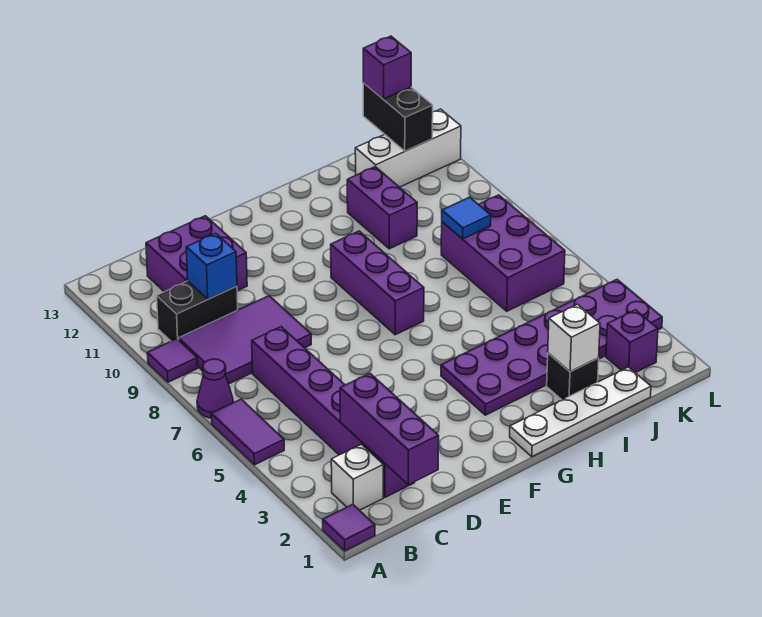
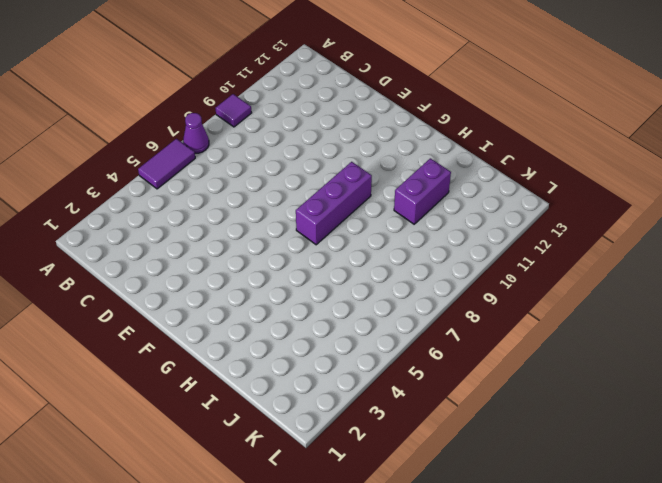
none -> purple 1x1 tile [323,504,375,551]
none -> white 1x1 brick [331,444,383,510]
none -> purple 2x3 tile [179,296,311,384]

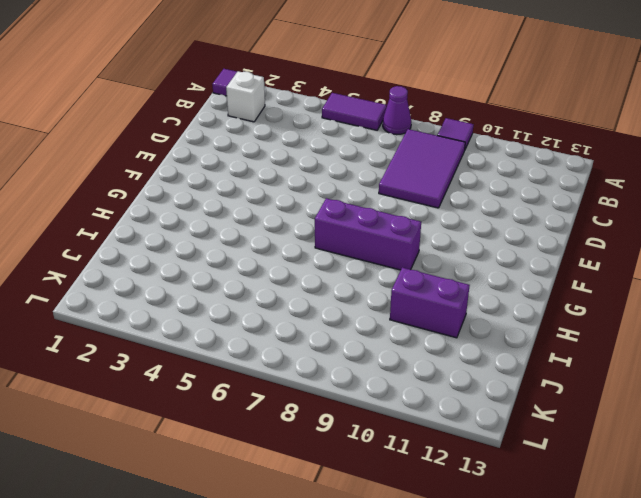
none -> black 1x2 brick [157,281,238,341]
none -> purple 1x6 brick [252,327,415,497]
none -> purple 2x2 brick [146,216,247,292]

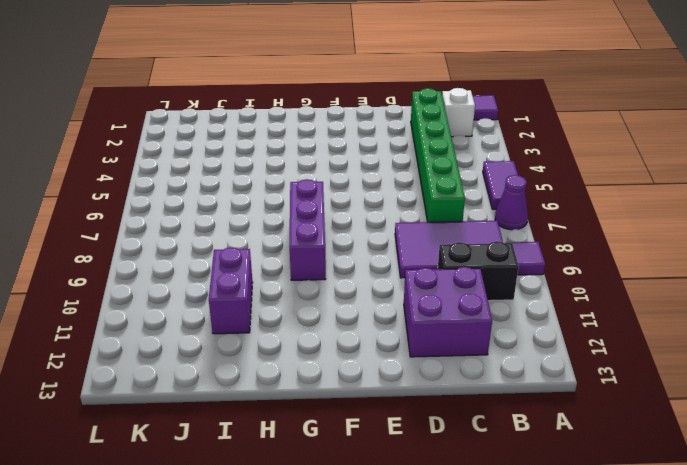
green 1x6 brick [411,88,465,222] -> purple 1x6 brick [252,327,415,497]
none -> white 1x4 plate [510,367,651,457]
none -> purple 2x6 plate [441,280,662,415]
none -> black 1x1 brick [547,353,599,400]

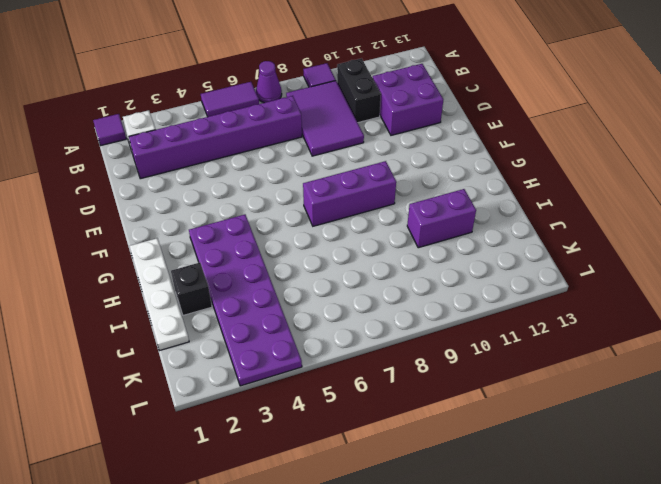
none -> purple 2x3 brick [441,195,565,311]
none -> white 1x3 brick [355,109,461,187]
none -> purple 1x1 brick [606,310,658,373]

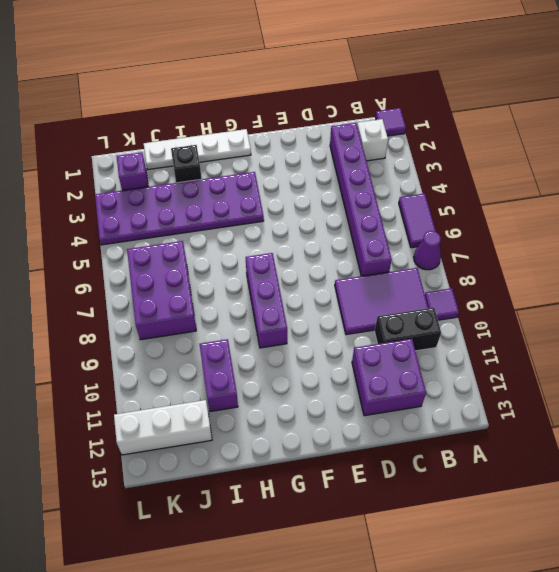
none -> purple 1x3 brick [340,373,439,485]
none -> blue 1x1 brick [186,233,237,299]
none -> white 1x1 brick [548,304,600,372]

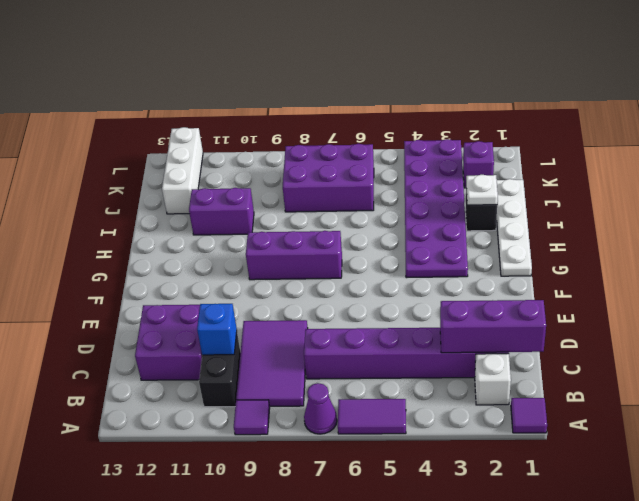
white 1x1 plate [466,175,498,205] -> white 1x1 brick [548,304,600,372]
none -> blue 1x1 tile [442,197,491,239]
none -> black 1x2 brick [363,83,433,151]
none -> purple 1x1 brick [363,36,411,99]

